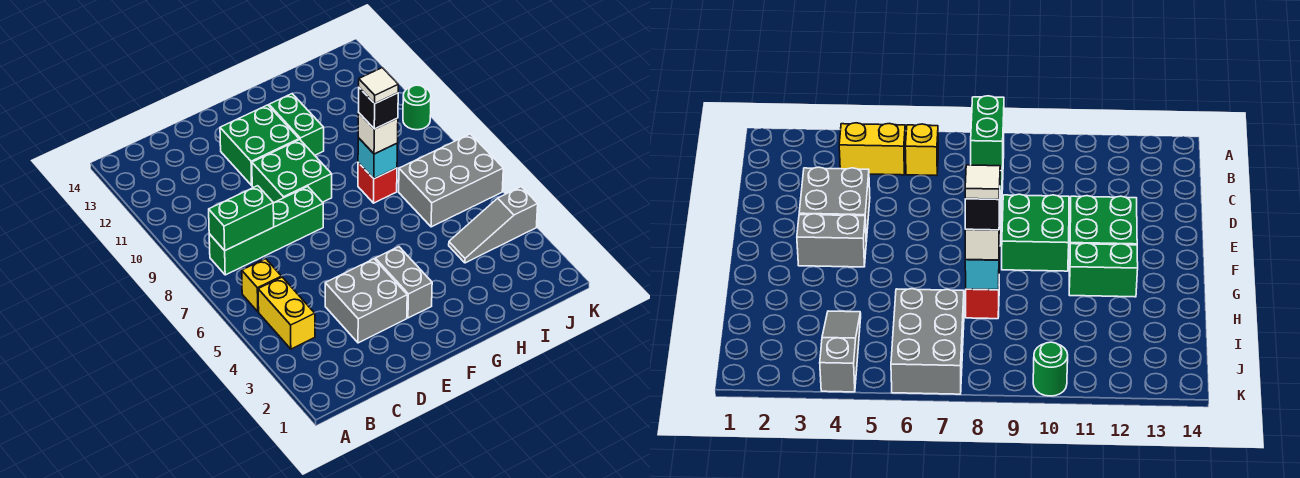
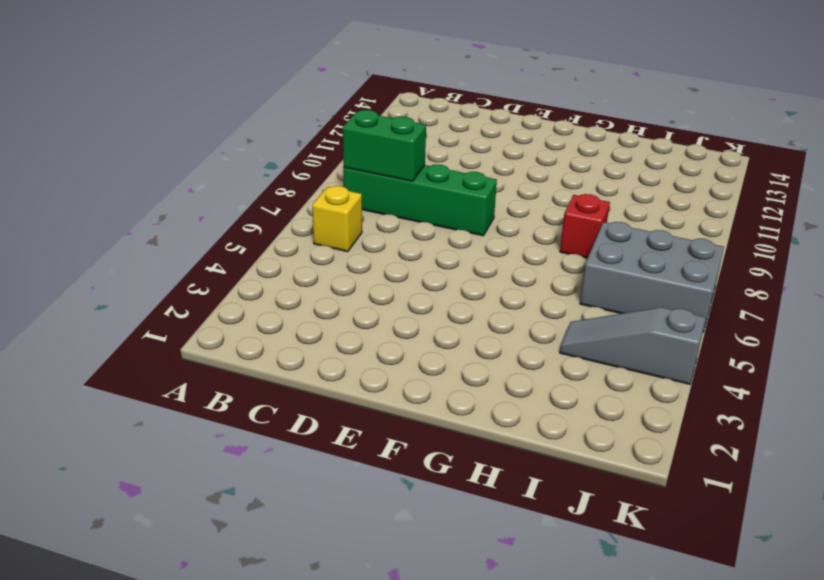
none -> yellow 1x2 brick [258,277,315,349]
none -> grey 2x2 brick [325,259,407,343]
none -> green 2x2 brick [252,140,332,203]

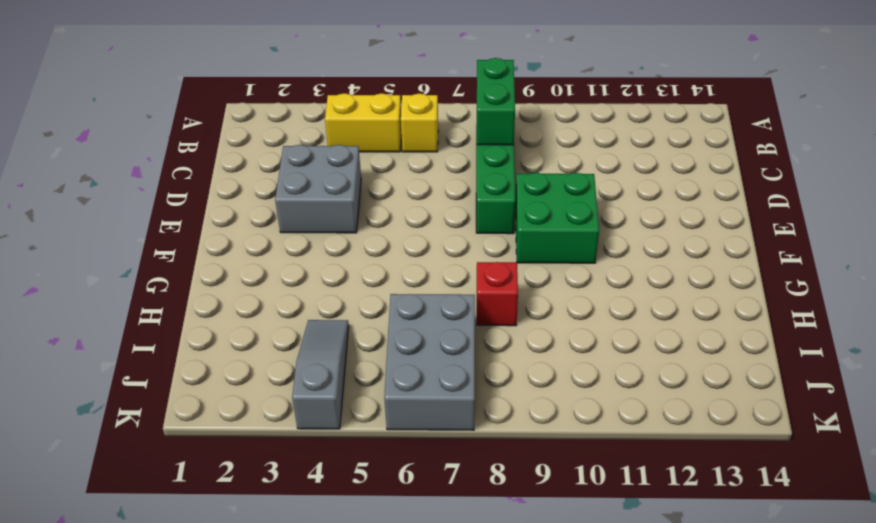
none -> green 2x2 brick [220,105,299,185]
none -> grey 1x2 brick [375,247,432,318]
none -> green 1x2 brick [269,94,324,155]

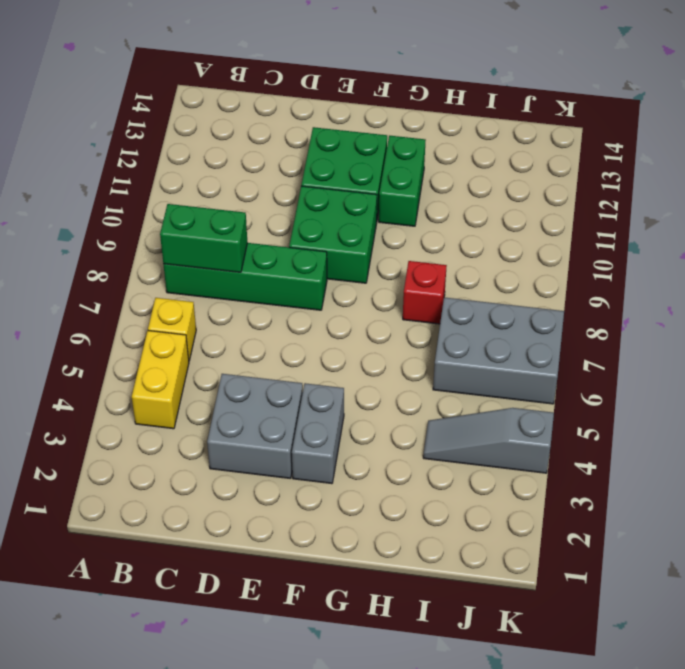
none -> green 1x1 round brick [403,85,431,130]
none -> cyan 1x1 brick [358,138,397,179]
none -> white 1x1 brick [358,113,398,154]

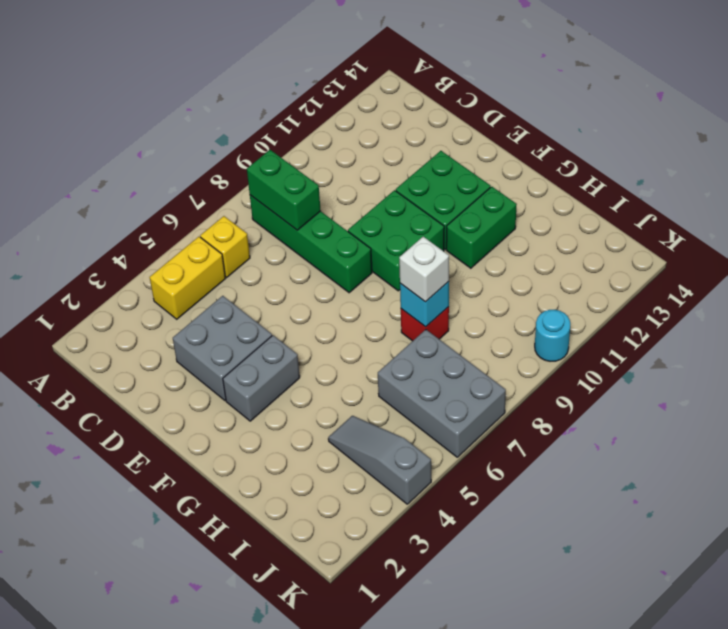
cyan 1x1 round brick [535,310,570,361] -> green 1x1 round brick [403,85,431,130]
none -> black 1x1 brick [358,88,398,129]
none -> white 1x1 tile [359,68,398,104]

